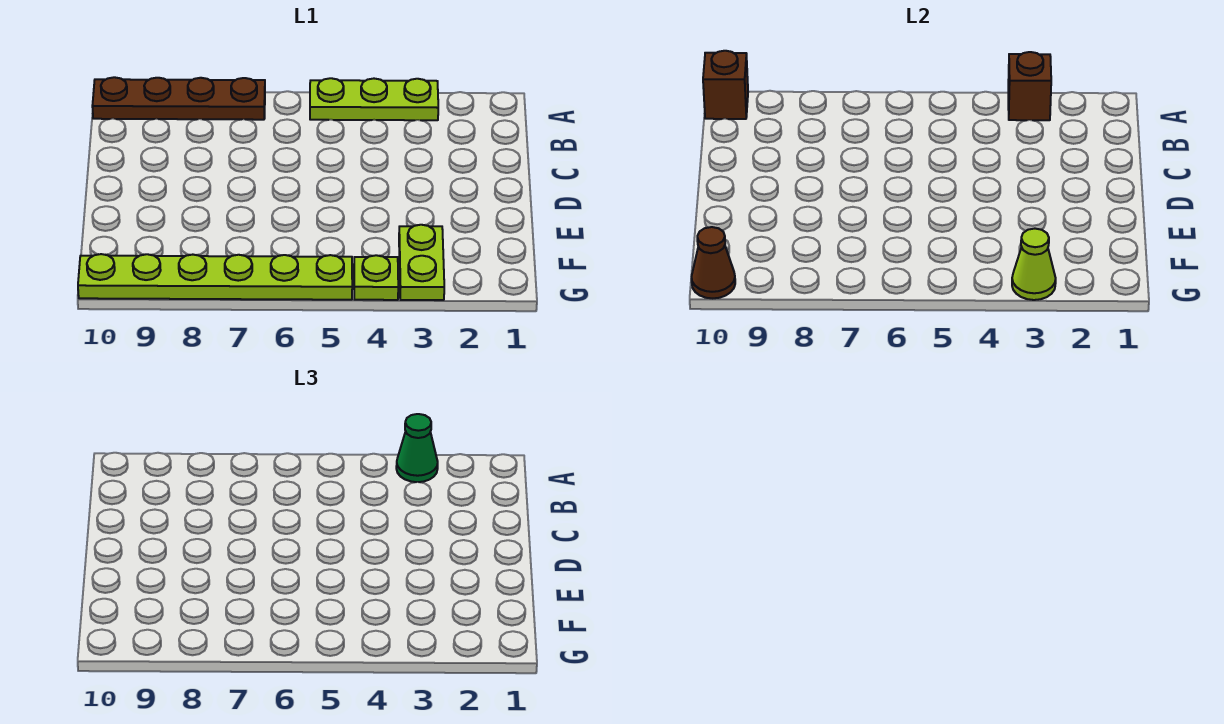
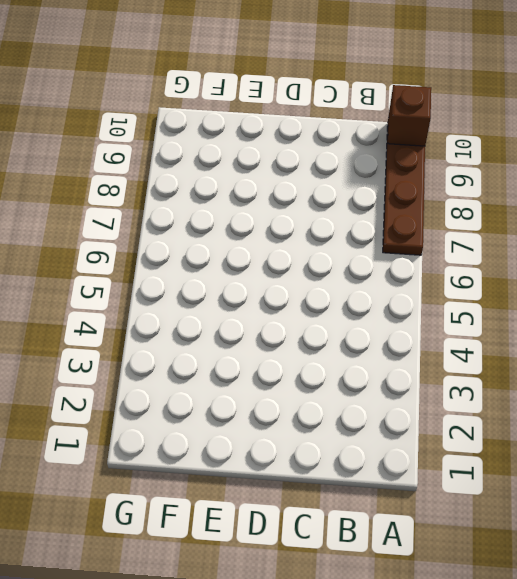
none -> lime 1x3 plate [310,78,438,120]
none -> lime 1x2 plate [399,225,444,300]

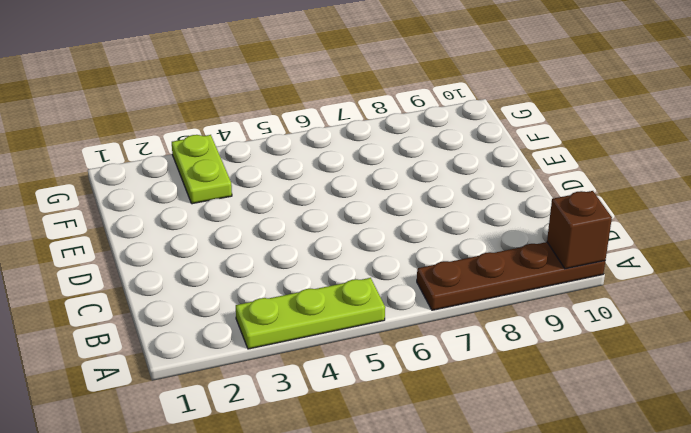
none -> lime 1x1 plate [354,255,398,300]
none -> lime 1x6 plate [78,254,352,300]

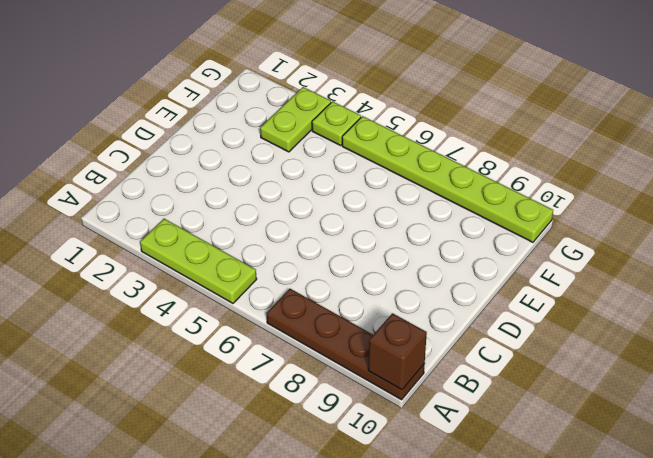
none -> brown 1x1 brick [1008,52,1051,120]
none -> lime 1x1 cone [1012,229,1056,300]

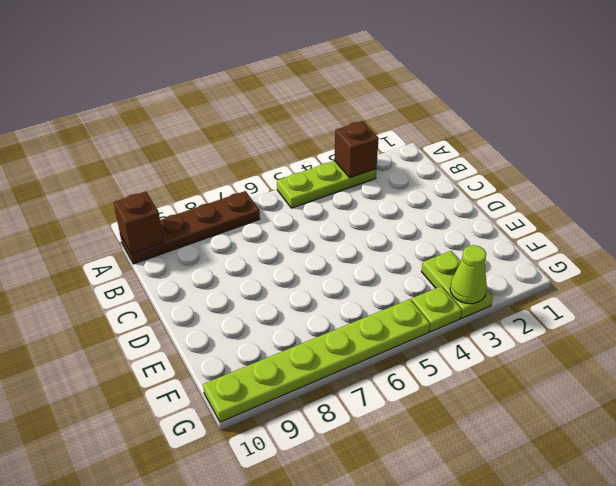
none -> brown 1x1 cone [691,227,735,298]
none -> green 1x1 cone [396,414,438,482]

